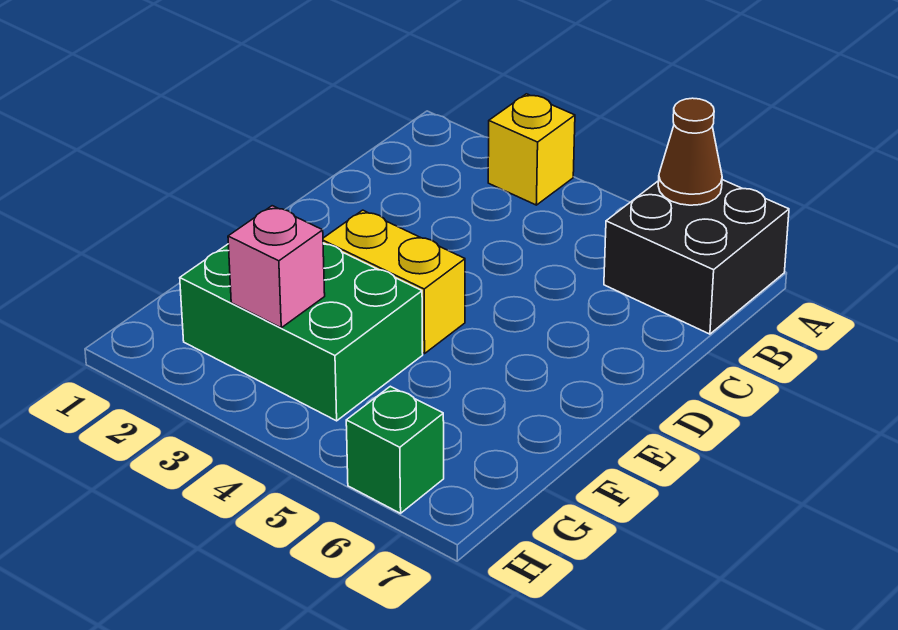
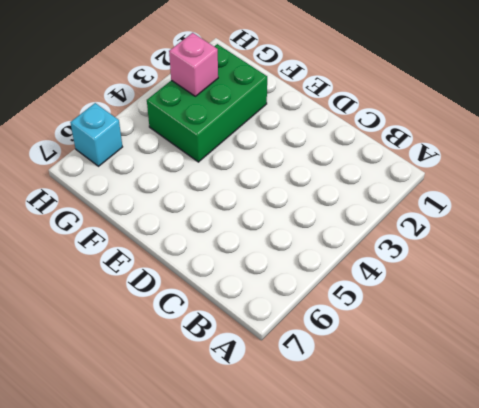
cyan 1x1 brick [70,103,122,166] -> green 1x1 brick [346,386,444,513]
none -> yellow 1x1 brick [488,94,575,205]
none -> black 2x2 brick [604,180,789,334]

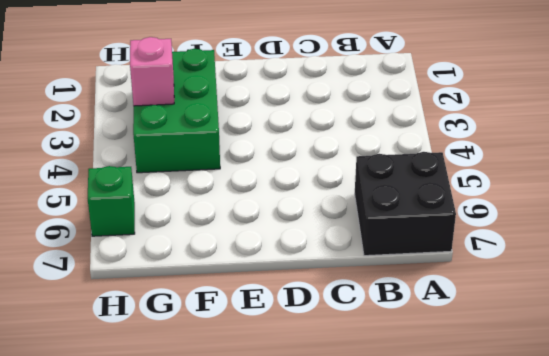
none -> yellow 1x1 brick [488,94,575,205]
none -> yellow 1x2 brick [323,210,465,354]

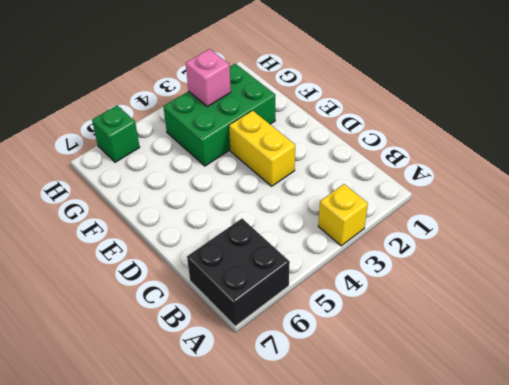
yellow 1x2 brick [229,111,295,186] -> yellow 1x2 brick turned to [323,210,465,354]
none -> brown 1x1 cone [658,98,722,205]

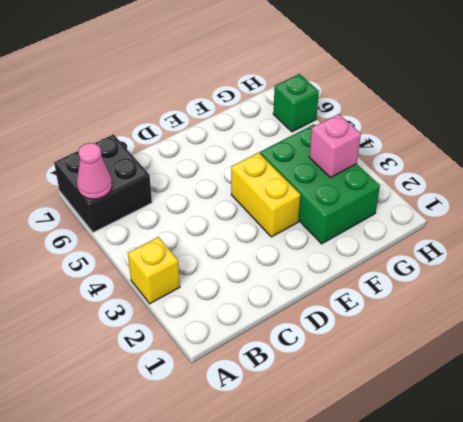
pink 1x1 cone [77,143,112,199] -> brown 1x1 cone [658,98,722,205]

